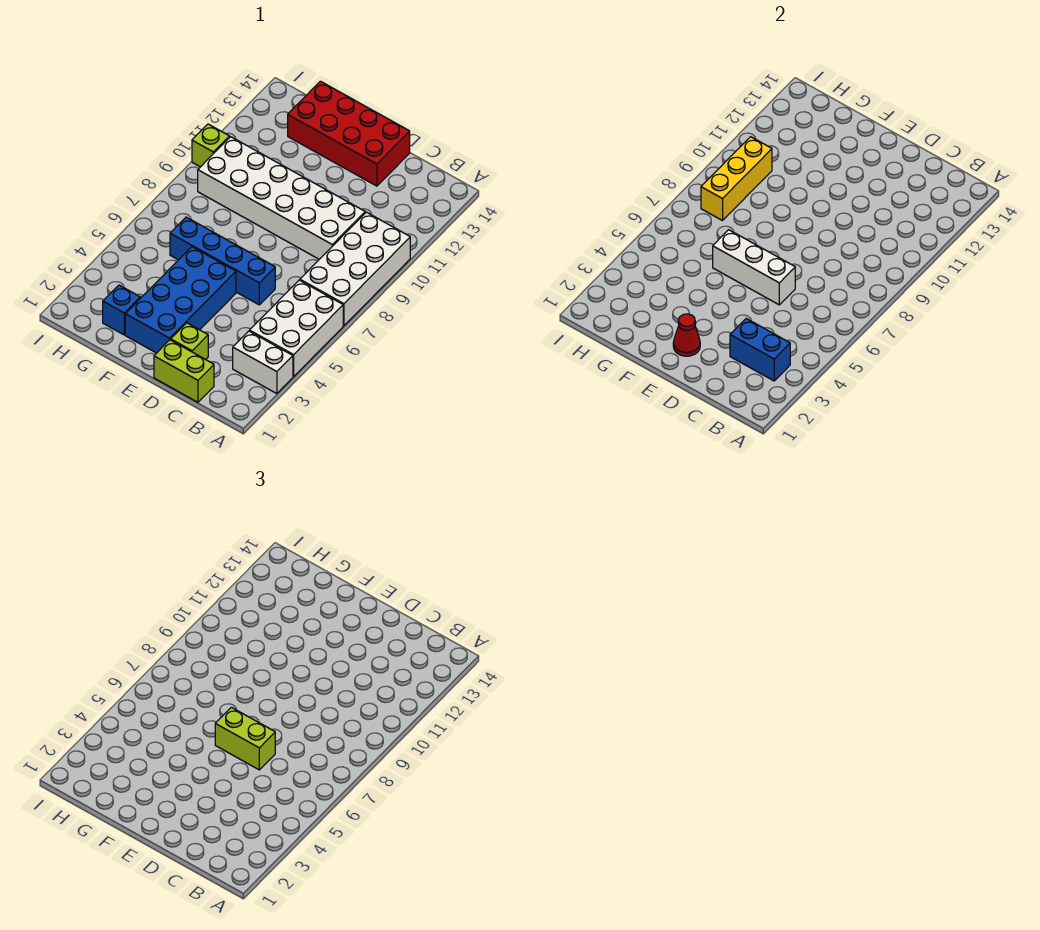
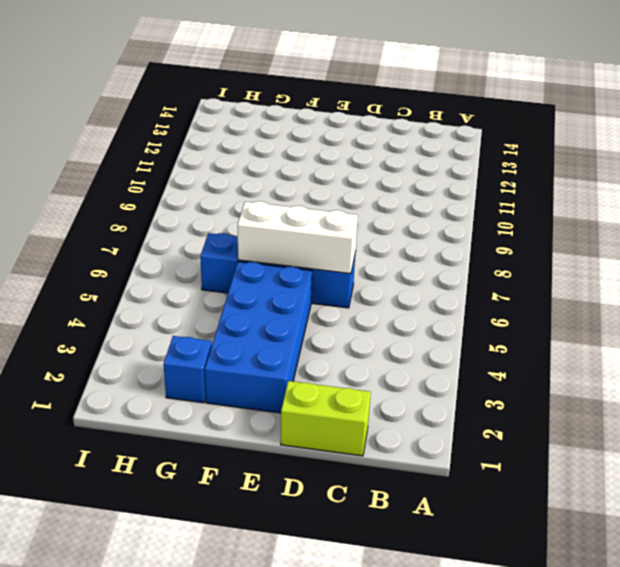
none -> white 1x2 brick [233,331,293,394]
none -> white 2x3 brick [250,280,343,377]
none -> white 2x4 brick [300,212,410,326]

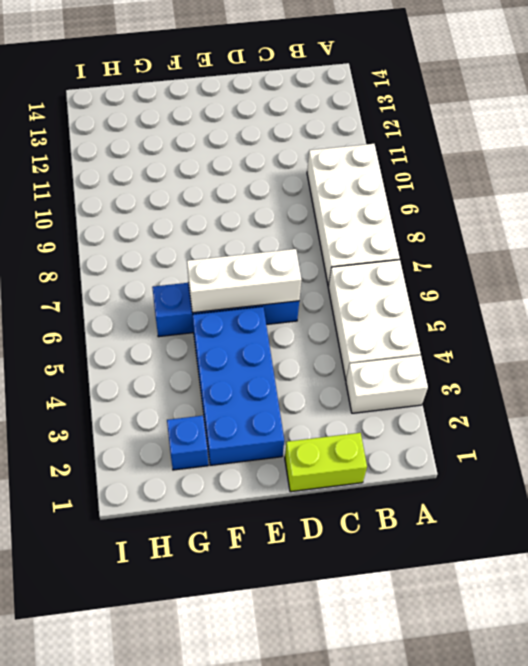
none -> white 2x6 brick [198,137,365,259]
none -> lime 1x1 brick [171,323,208,360]
none -> red 2x4 brick [288,81,410,186]

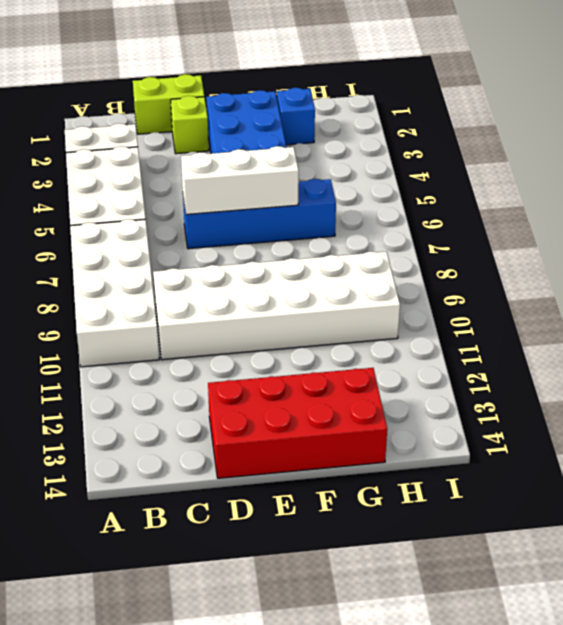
none -> lime 1x1 brick [192,124,229,167]
none -> blue 1x2 brick [730,319,790,381]
none -> red 1x1 cone [673,314,700,356]

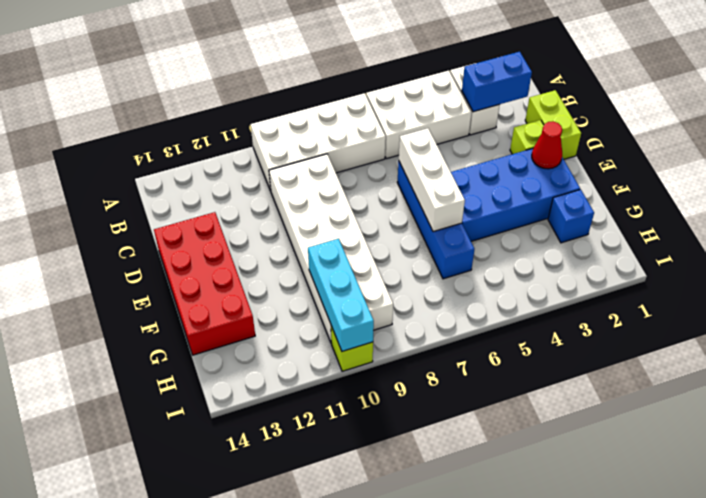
blue 1x2 brick [462,52,532,112] -> blue 1x2 brick turned to [730,319,790,381]
cyan 1x3 brick [308,239,374,351] -> yellow 1x3 brick [701,137,772,221]
none -> lime 1x2 brick [215,707,275,770]

